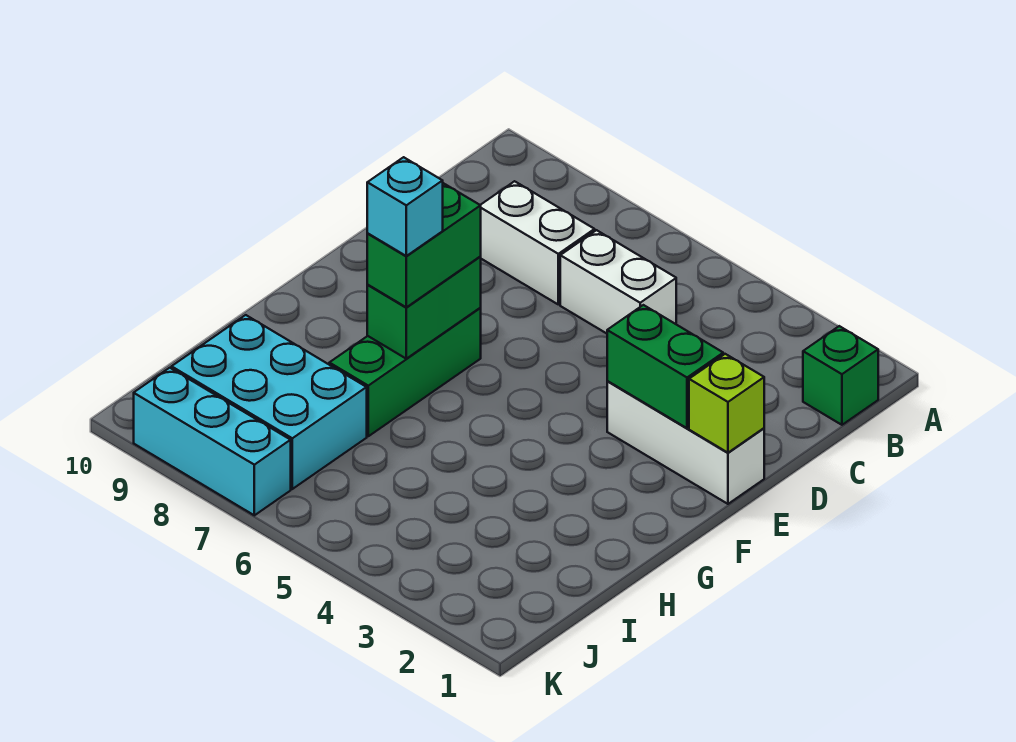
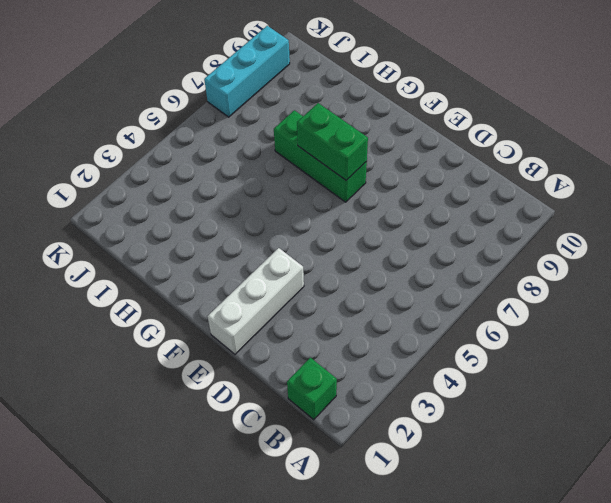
none -> white 1x2 brick [560,230,676,334]
none -> white 1x2 brick [480,181,595,304]
none -> cyan 2x3 brick [172,315,367,489]

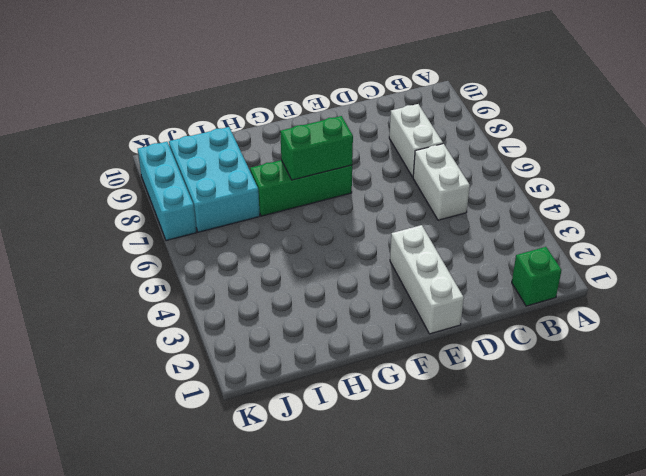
none -> lime 1x1 brick [689,354,764,453]
none -> green 1x2 brick [607,305,723,428]
none -> green 1x2 brick [367,183,481,307]

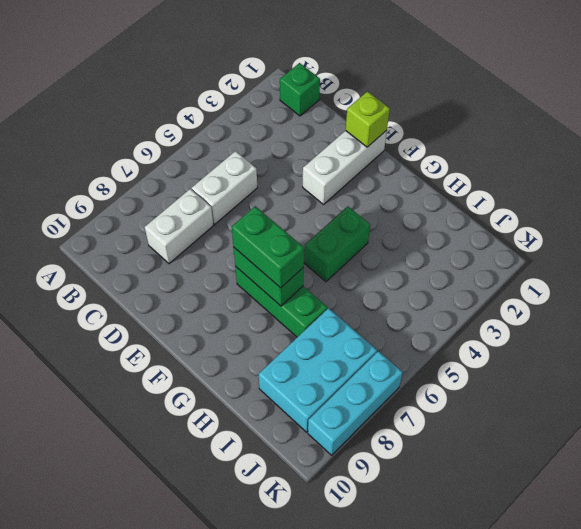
green 1x2 brick [304,206,370,282] -> green 1x2 brick moved to [607,305,723,428]
none -> cyan 1x1 brick [367,157,443,256]

